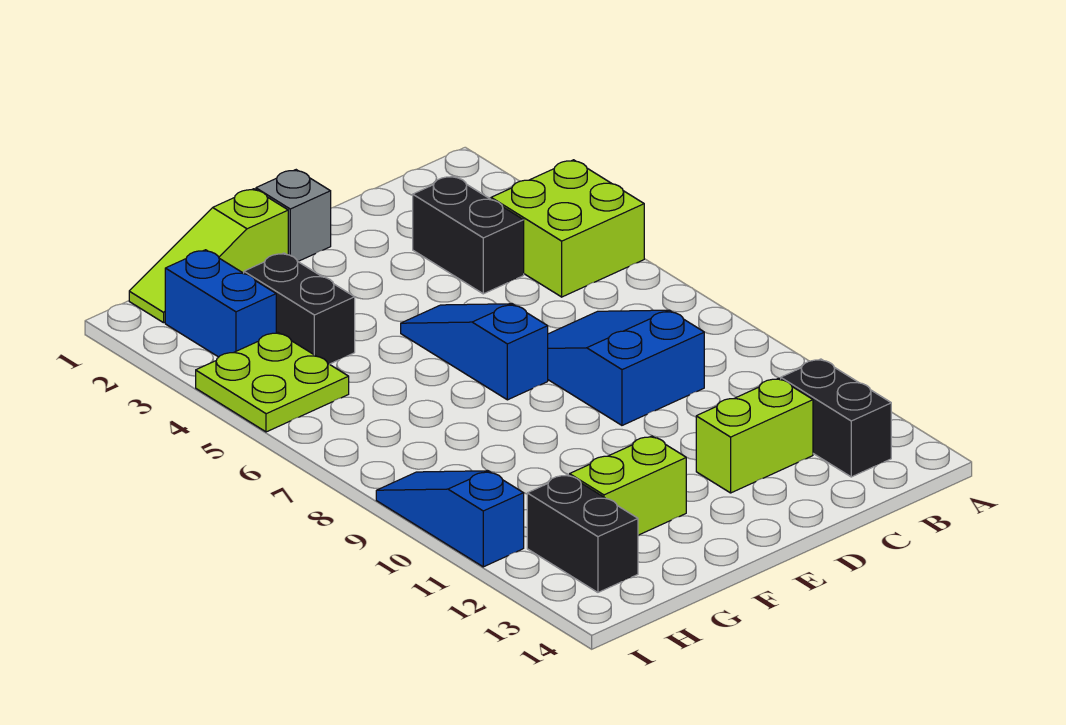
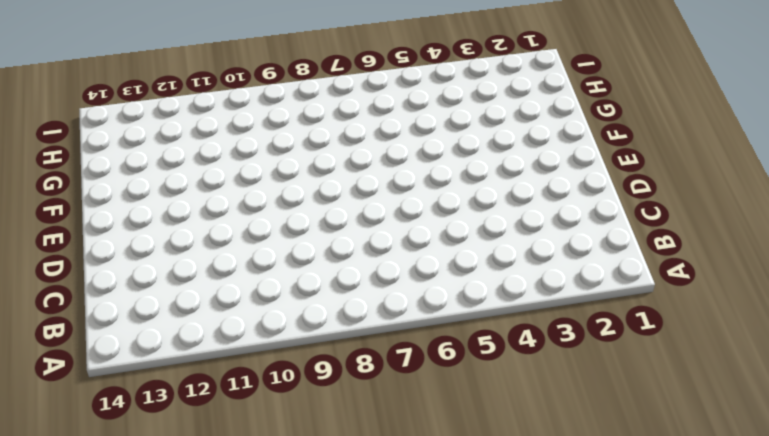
none -> lime 2x2 brick [491,160,644,297]
none -> black 1x2 brick [781,359,891,477]
none -> black 1x2 brick [413,176,524,294]

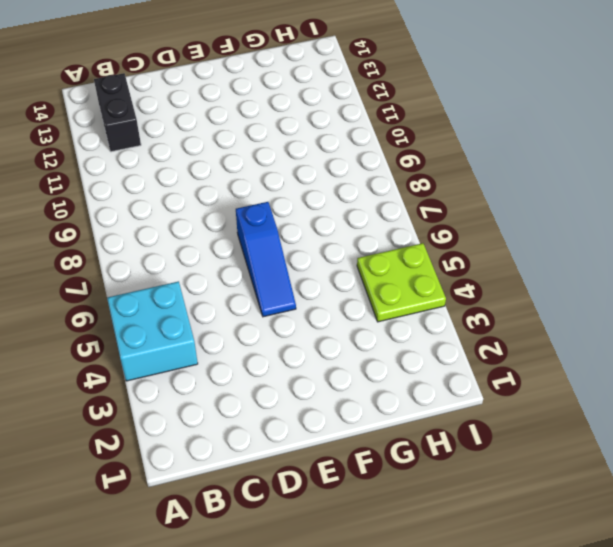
cyan 2x2 brick [107,281,198,381] -> lime 2x2 brick [491,160,644,297]
none -> black 1x2 brick [413,176,524,294]
none -> blue 2x3 slope [548,310,704,425]
none -> lime 1x2 brick [696,378,813,493]

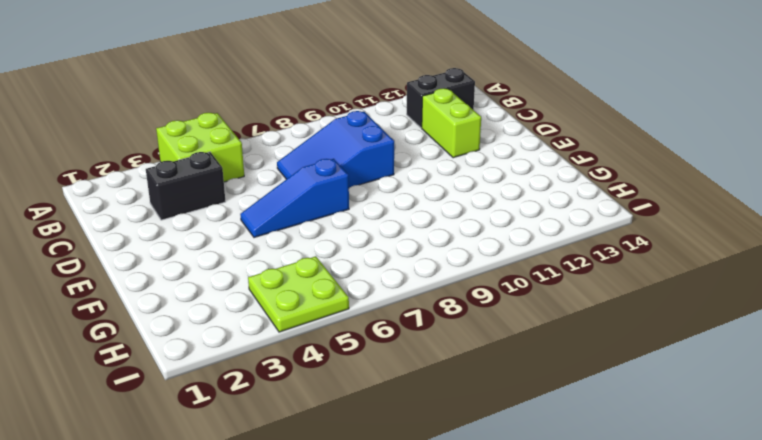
none -> grey 1x1 brick [256,170,331,261]
none -> lime 1x3 slope [129,189,288,323]
none -> lime 1x2 brick [570,436,686,535]

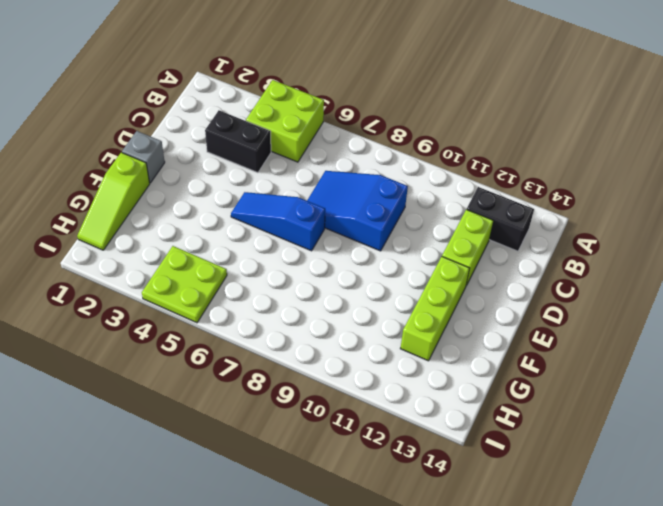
lime 1x3 brick [400,257,470,361] -> lime 1x2 brick [570,436,686,535]
none -> black 1x2 brick [244,253,355,364]
none -> blue 1x2 brick [165,250,276,357]
none -> black 1x2 brick [527,475,638,592]

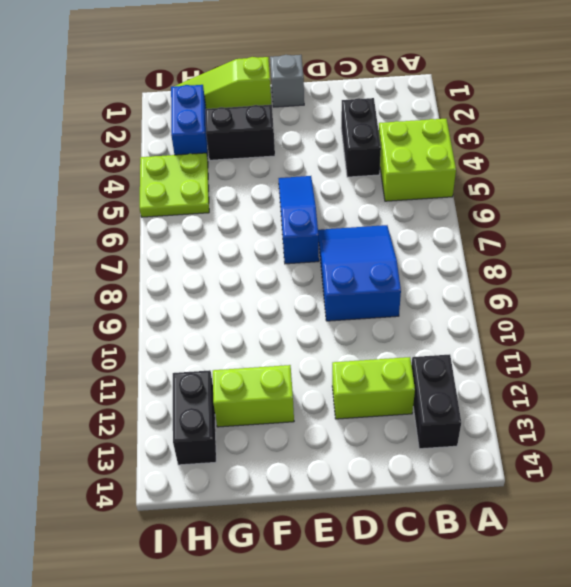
black 1x2 brick [205,105,275,160] -> black 1x2 brick turned to [244,253,355,364]
none -> blue 1x3 slope [376,471,524,567]

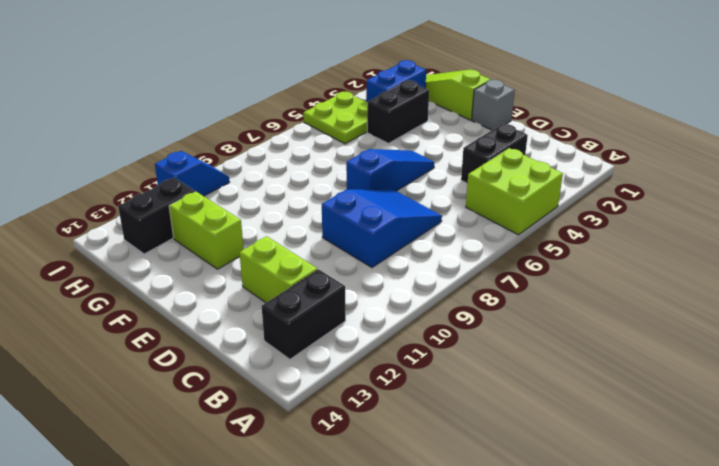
blue 1x2 slope [155,151,229,196] -> blue 1x3 slope [376,471,524,567]

